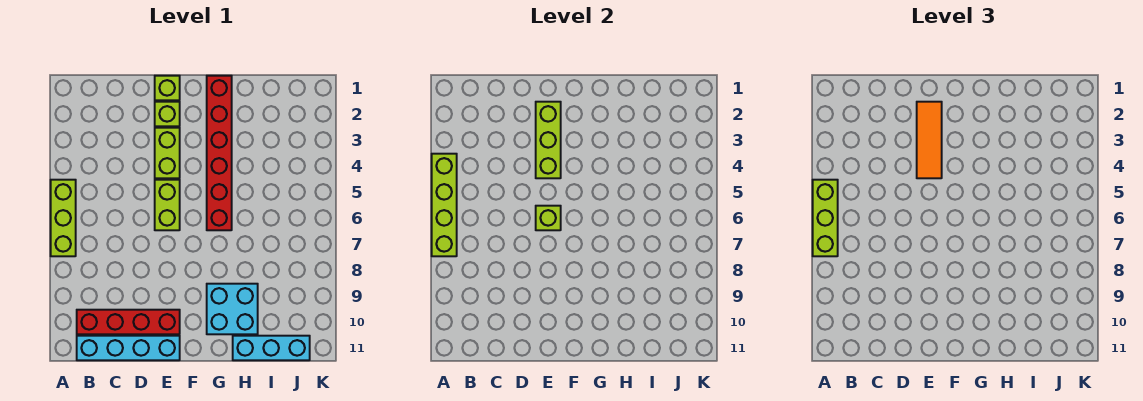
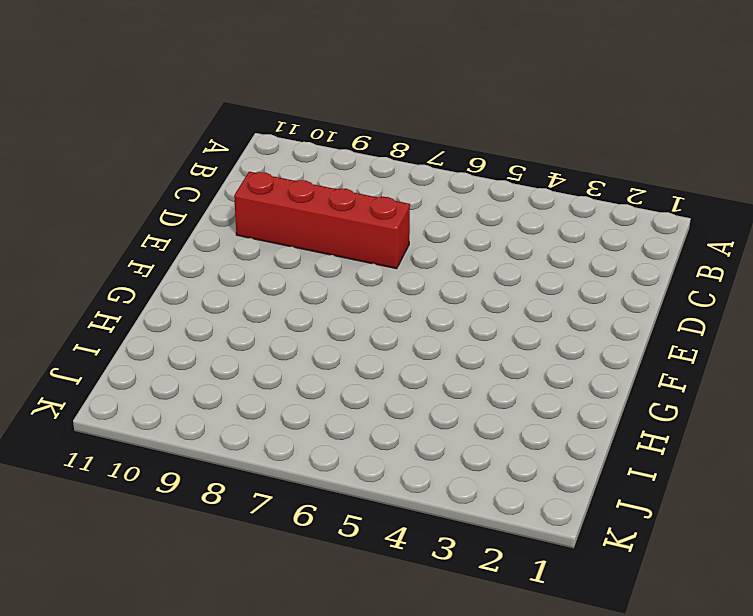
red 1x4 brick [234,172,410,269] -> red 1x4 brick turned to [77,310,180,334]
none -> lime 1x3 brick [51,180,76,256]
none -> cyan 1x4 brick [77,336,180,360]
none -> lime 1x1 brick [155,76,180,100]

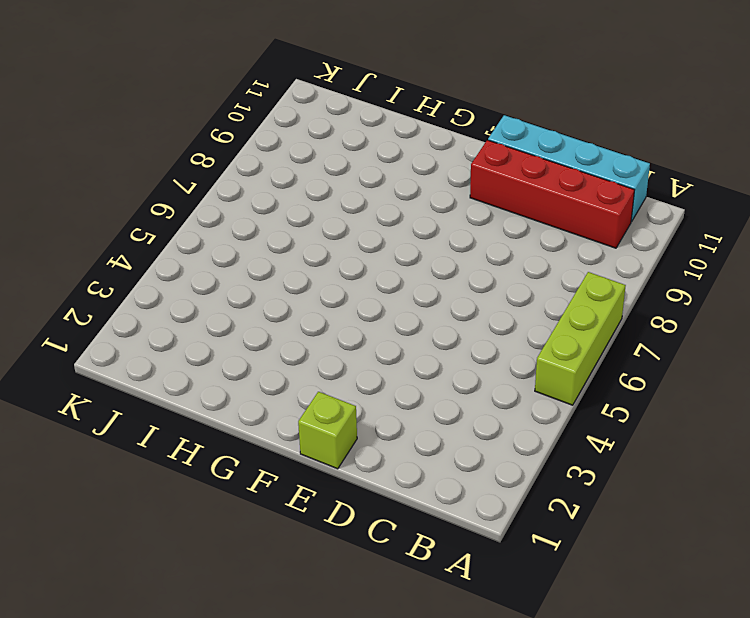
none -> lime 1x1 brick [155,102,180,126]
none -> lime 1x2 brick [155,128,180,178]
none -> lime 1x2 brick [155,180,180,230]

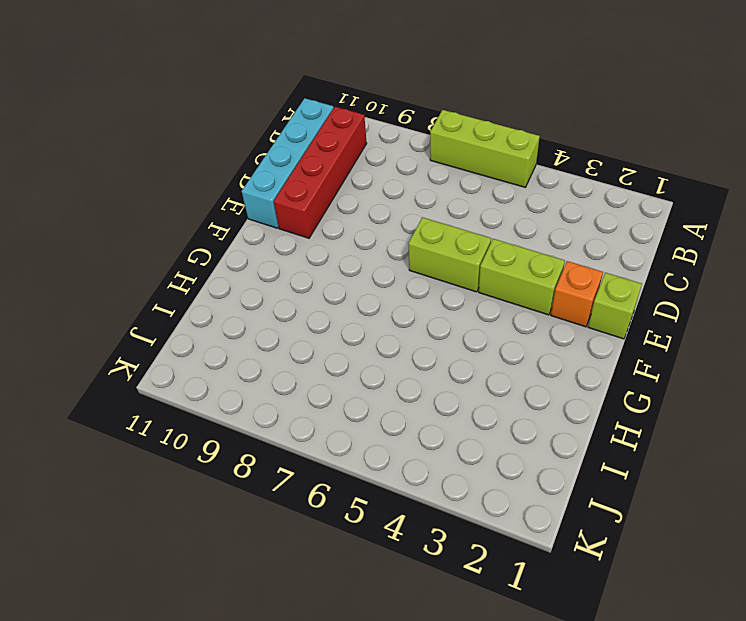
orange 1x1 brick [551,261,603,327] -> lime 1x1 brick [155,102,180,126]
none -> red 1x6 brick [207,76,232,230]
none -> cyan 2x2 brick [207,284,258,334]
none -> cyan 1x3 brick [233,336,310,360]

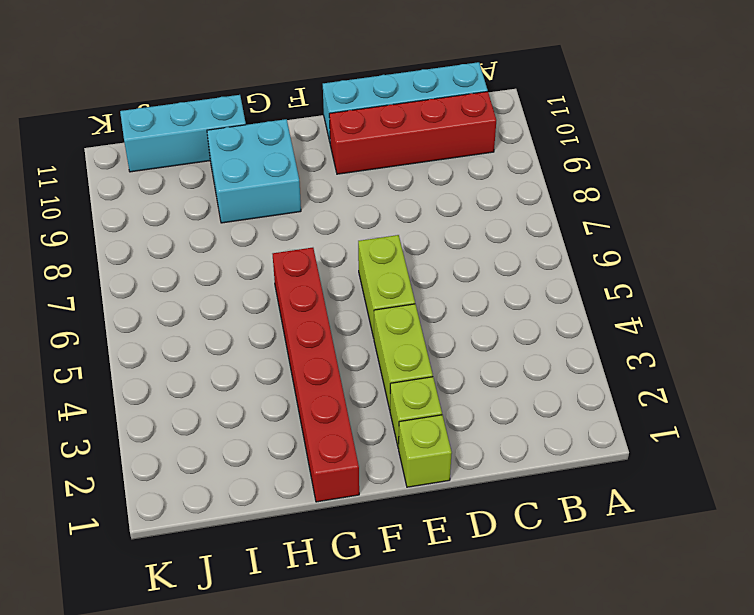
none -> lime 1x3 brick [51,180,76,256]
none -> lime 1x4 brick [432,154,457,256]
none -> lime 1x3 brick [536,102,561,178]

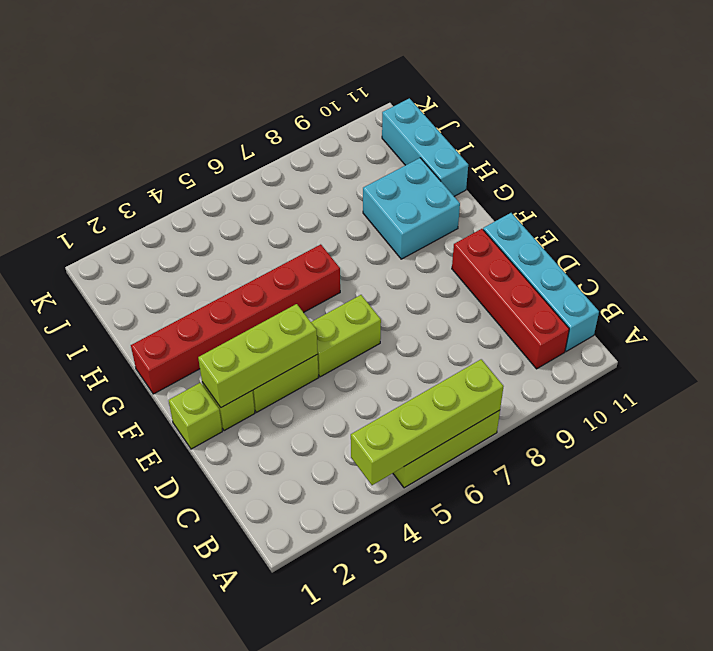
none -> lime 1x1 brick [536,206,561,230]
none -> lime 1x3 brick [813,180,838,256]
none -> orange 1x3 tile [917,102,942,178]

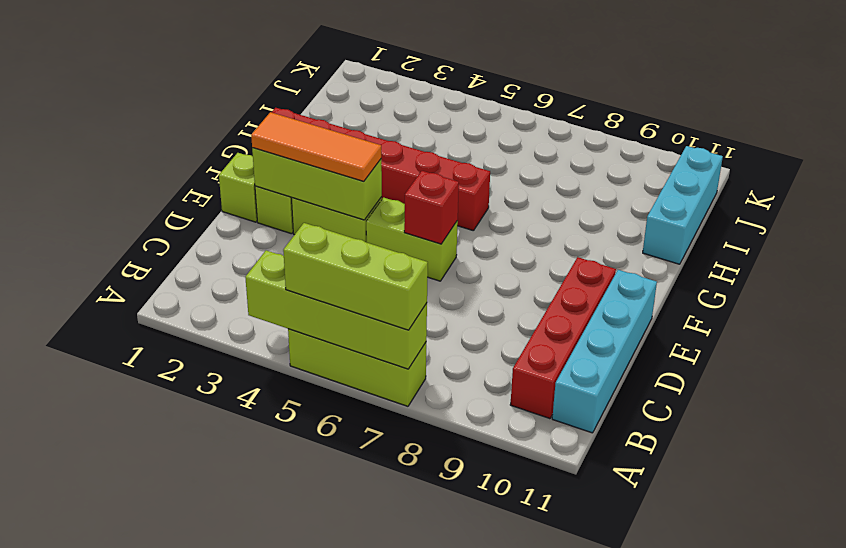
red 1x1 brick [404,171,459,244] -> lime 1x1 brick [536,206,561,230]
none -> cyan 2x2 brick [207,284,258,334]

